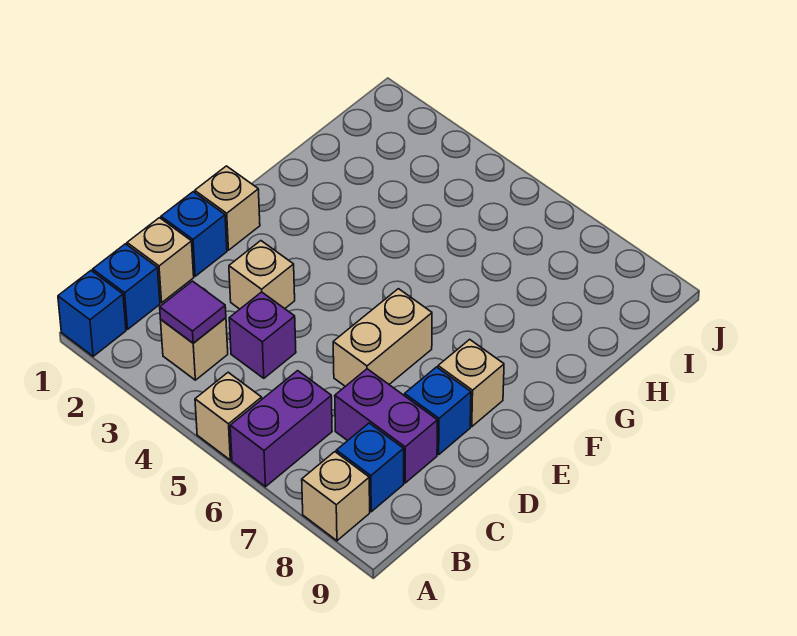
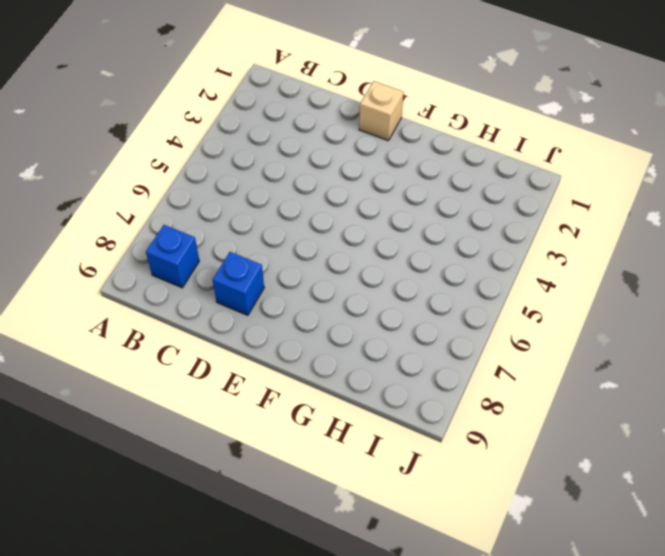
none -> blue 1x1 brick [58,271,126,356]
none -> tan 1x1 brick [195,372,262,460]
none -> purple 1x2 brick [230,371,332,487]

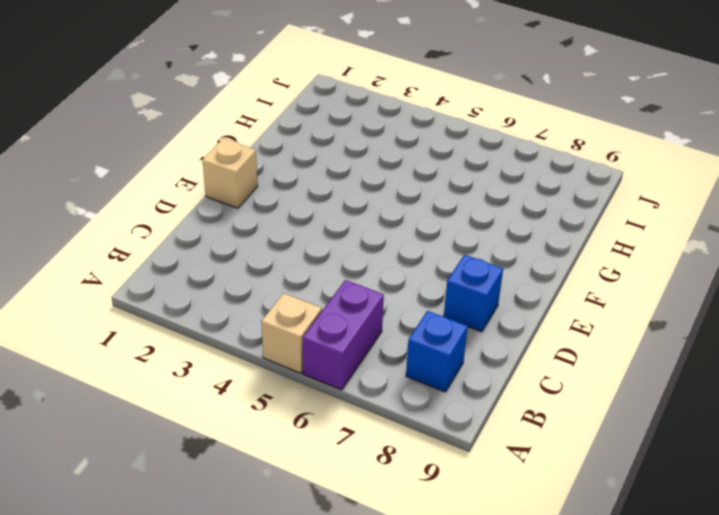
none -> blue 1x1 brick [58,271,126,356]
none -> tan 1x1 brick [302,452,370,541]
none -> blue 1x1 brick [93,244,160,329]

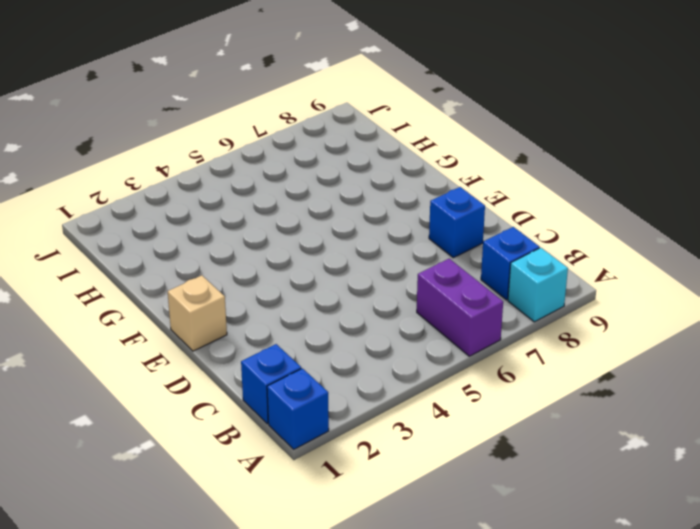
cyan 1x1 brick [508,248,568,322] -> tan 1x1 brick [302,452,370,541]
none -> tan 1x1 brick [195,372,262,460]
none -> tan 1x1 brick [161,318,228,380]
none -> tan 1x1 brick [127,218,194,303]

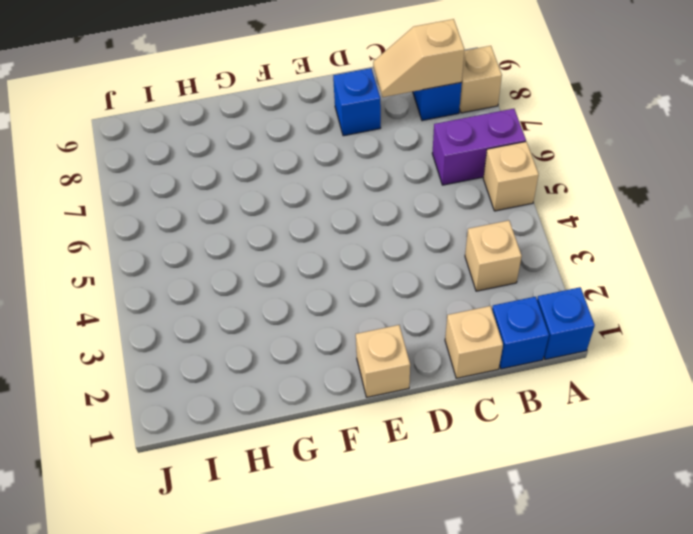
tan 1x2 slope [373,19,464,97] -> none
none -> purple 1x1 brick [229,292,296,378]
none -> purple 1x2 brick [335,369,438,483]
none -> blue 1x1 brick [161,192,227,276]

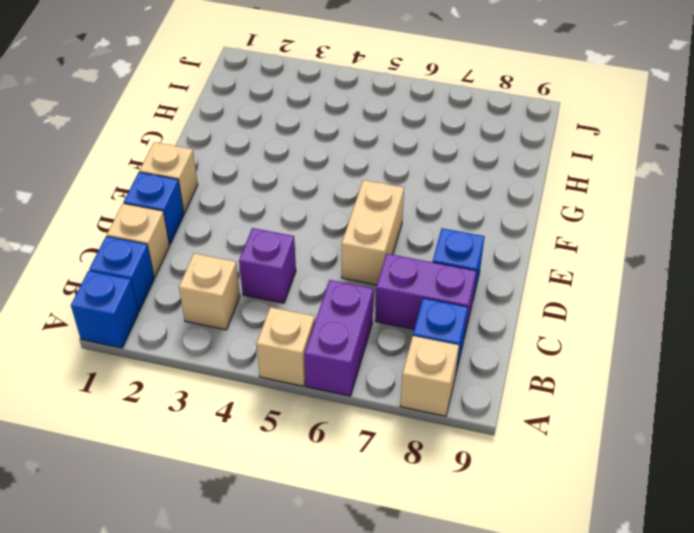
none -> tan 1x1 brick [229,241,295,309]
none -> tan 1x1 brick [438,339,504,427]
none -> purple 1x1 tile [160,281,226,343]

